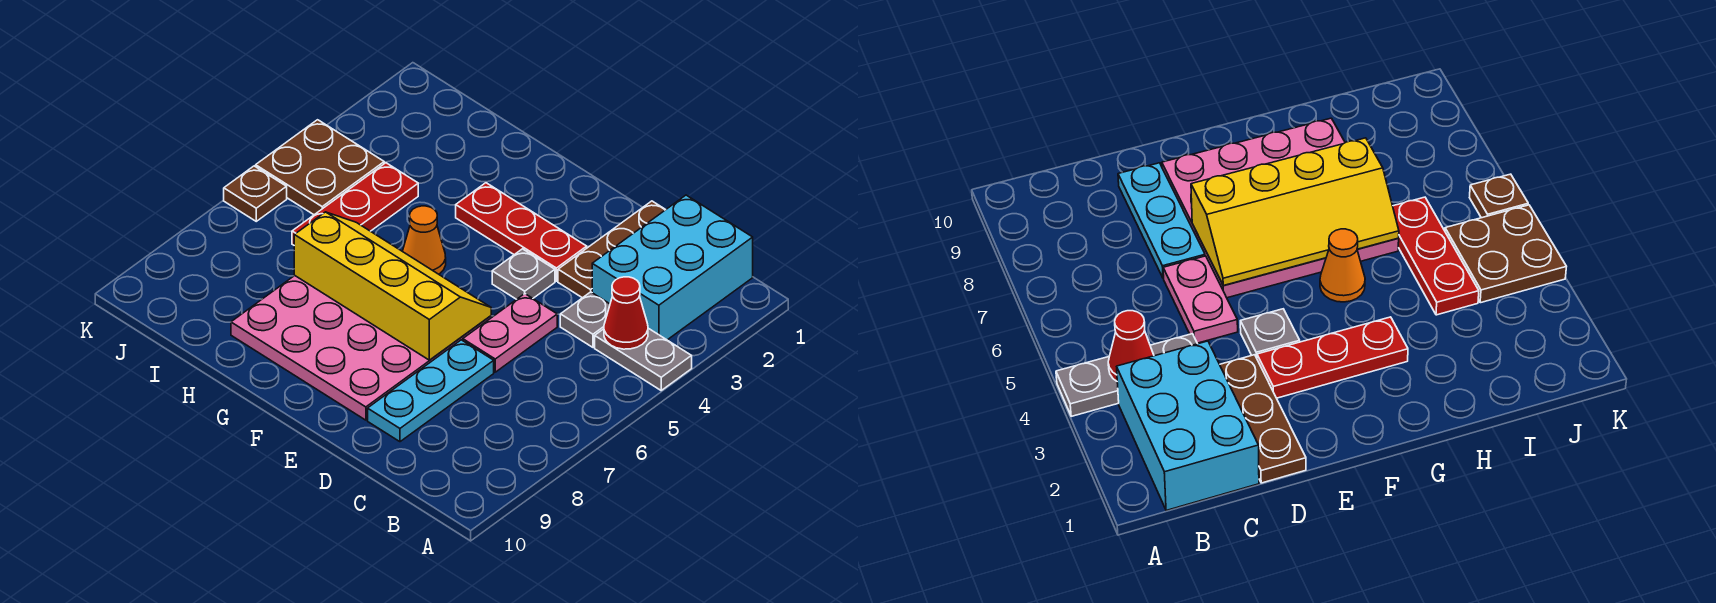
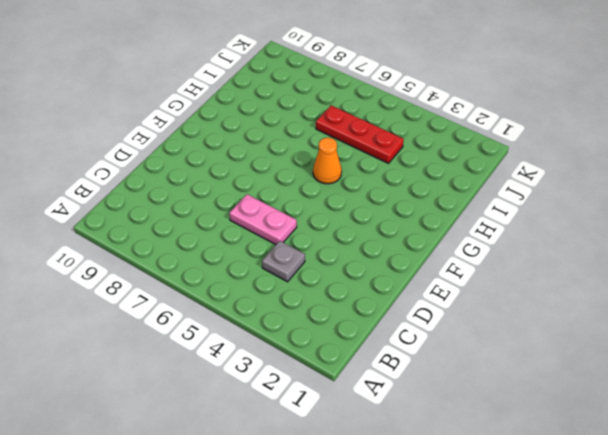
none -> grey 1x2 plate [595,328,692,390]
none -> cyan 2x3 brick [592,195,753,340]
none -> brown 1x3 plate [558,201,666,298]

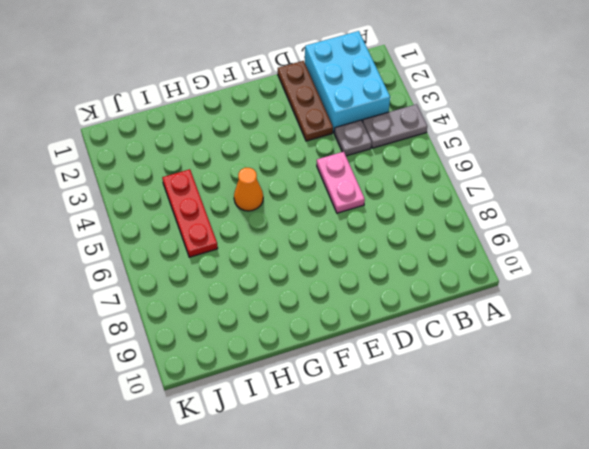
none -> cyan 1x3 plate [368,340,494,442]
none -> red 1x3 plate [456,183,587,281]
none -> grey 1x1 plate [492,249,555,299]

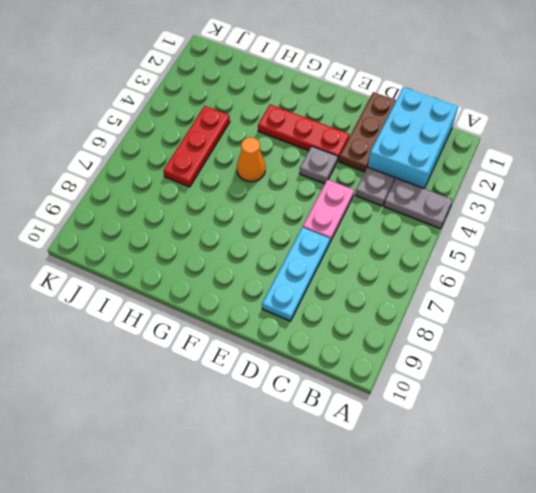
none -> pink 4x4 plate [231,276,491,420]
none -> brown 2x2 plate [256,120,384,215]
none -> brown 1x1 plate [224,166,287,221]

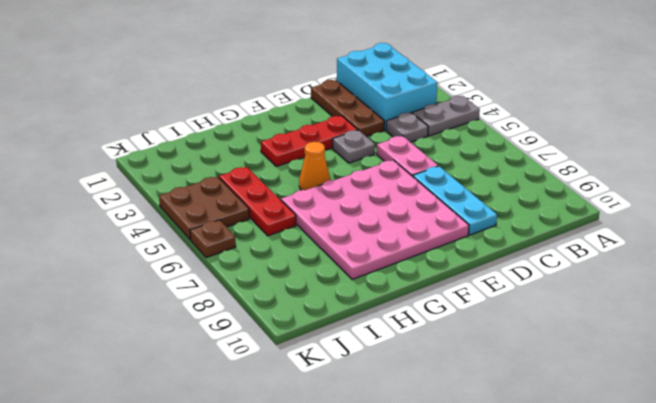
none -> red 1x1 cone [604,277,648,349]
none -> yellow 2x4 slope [294,212,491,360]

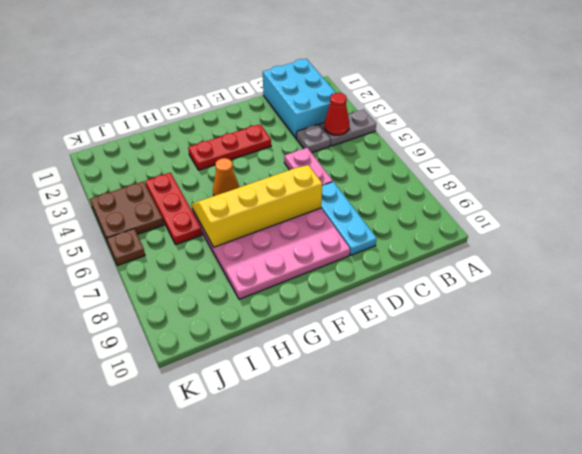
none -> brown 1x3 plate [558,201,666,298]
none -> grey 1x1 plate [492,249,555,299]

